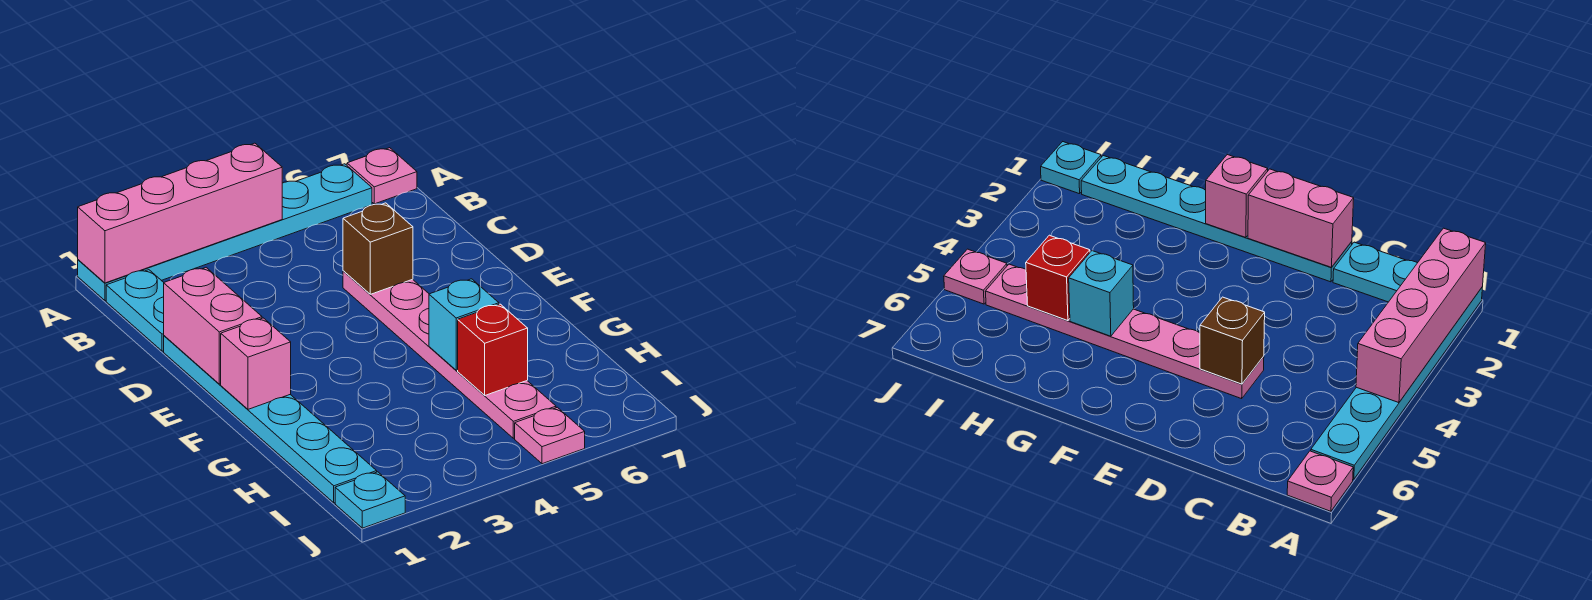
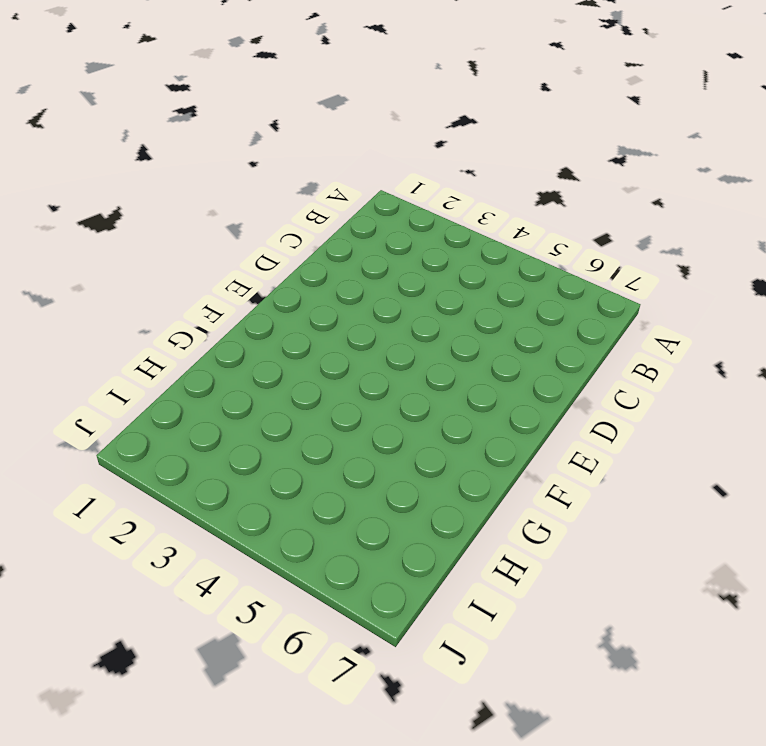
none -> cyan 1x6 plate [78,164,372,301]
none -> pink 1x1 plate [347,148,417,204]
none -> cyan 1x2 plate [106,270,164,351]

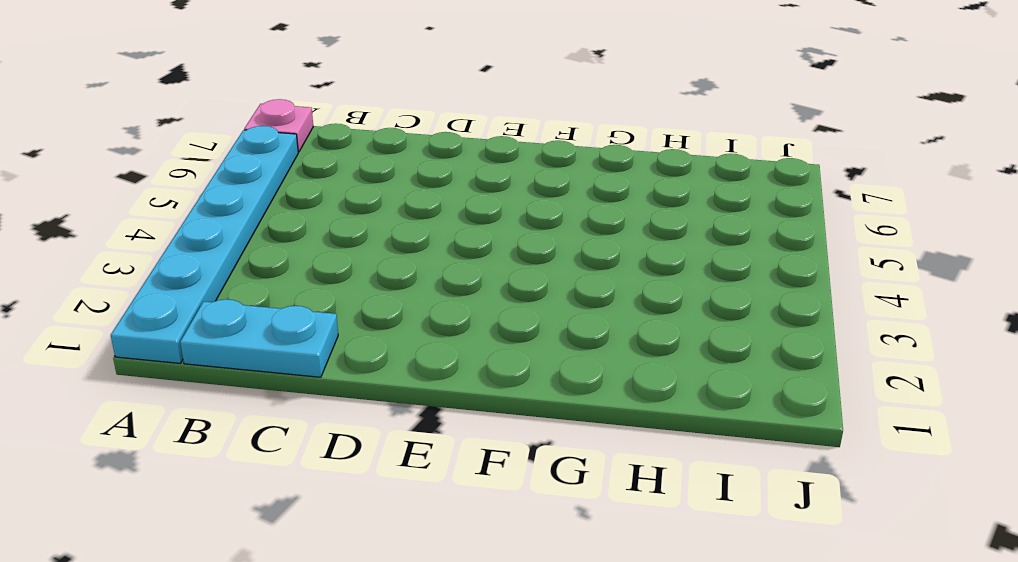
none -> cyan 1x6 plate [164,336,377,503]
none -> pink 1x6 plate [343,271,556,438]
none -> cyan 1x1 plate [335,472,405,528]

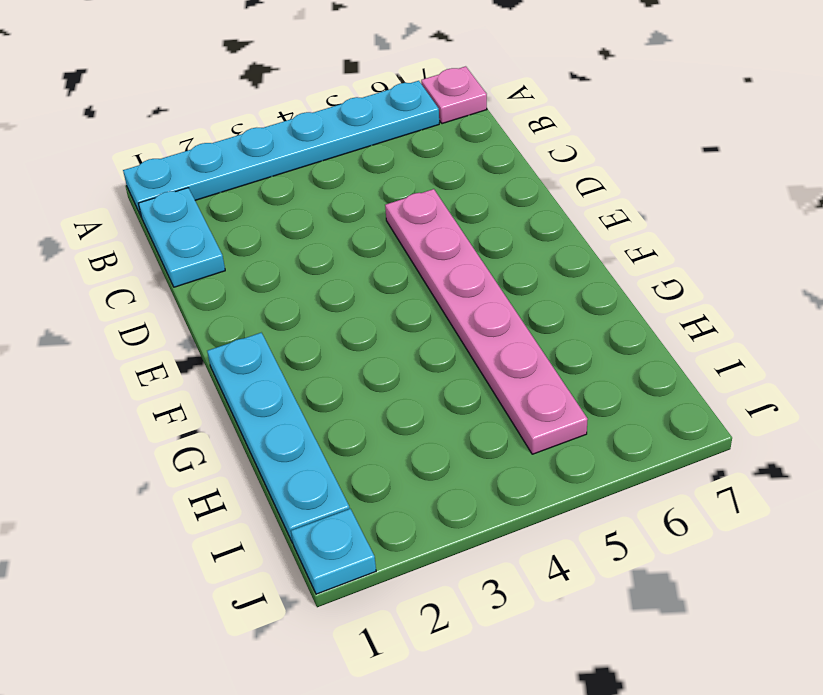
cyan 1x4 plate [207,333,350,543] -> cyan 1x6 plate [164,336,377,503]
none -> pink 1x1 plate [515,407,585,464]
none -> pink 1x4 brick [78,143,282,283]
none -> pink 1x2 brick [164,268,262,384]

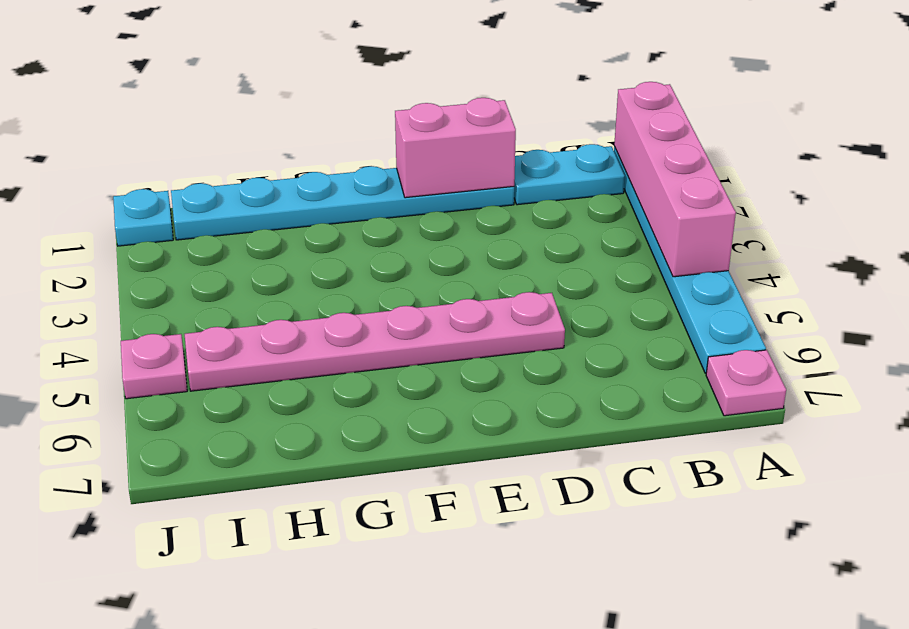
none -> brown 1x1 brick [343,203,413,294]
none -> pink 1x1 brick [221,318,291,409]
none -> cyan 1x1 brick [429,279,499,370]

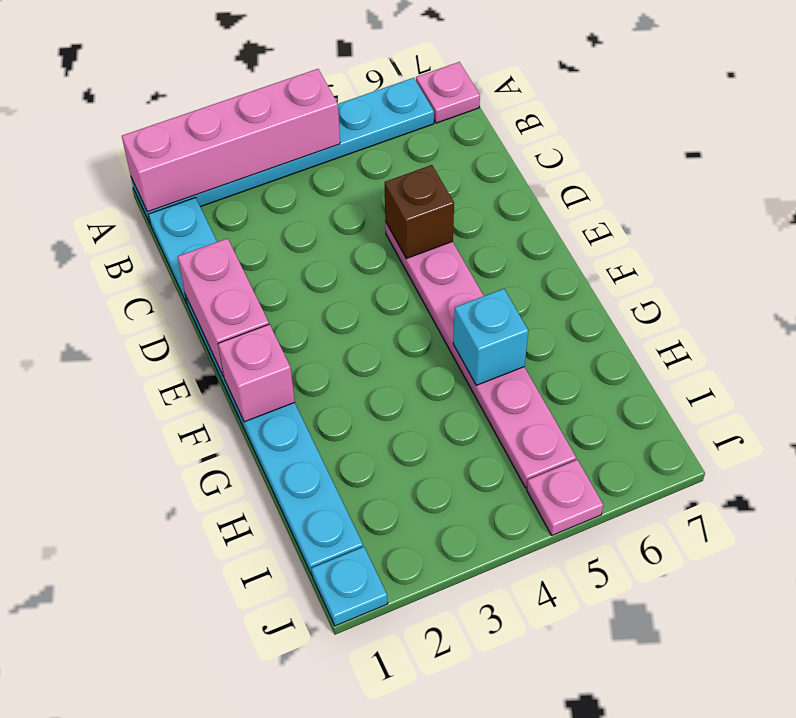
none -> red 1x1 brick [458,304,528,395]

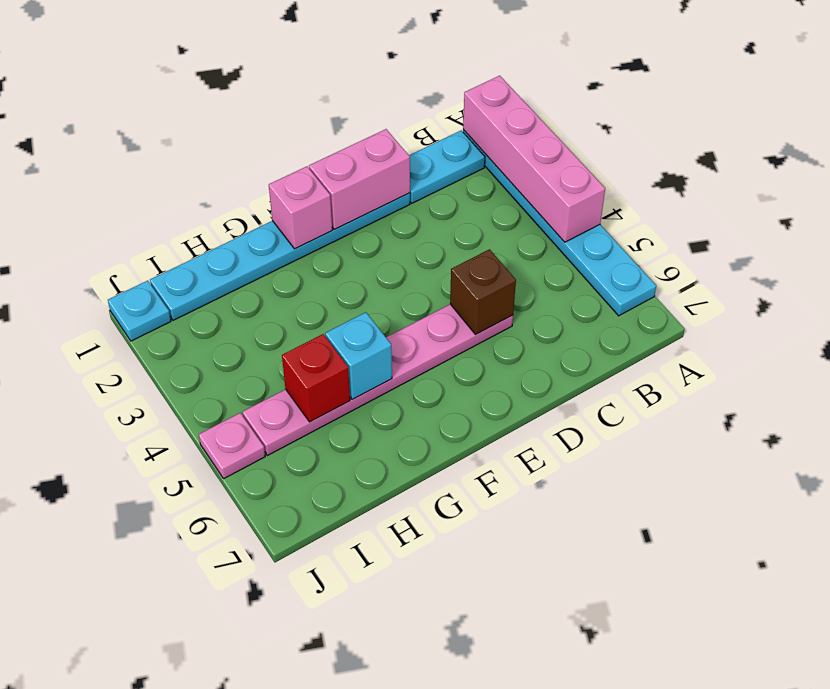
none -> pink 1x1 plate [347,148,417,204]

